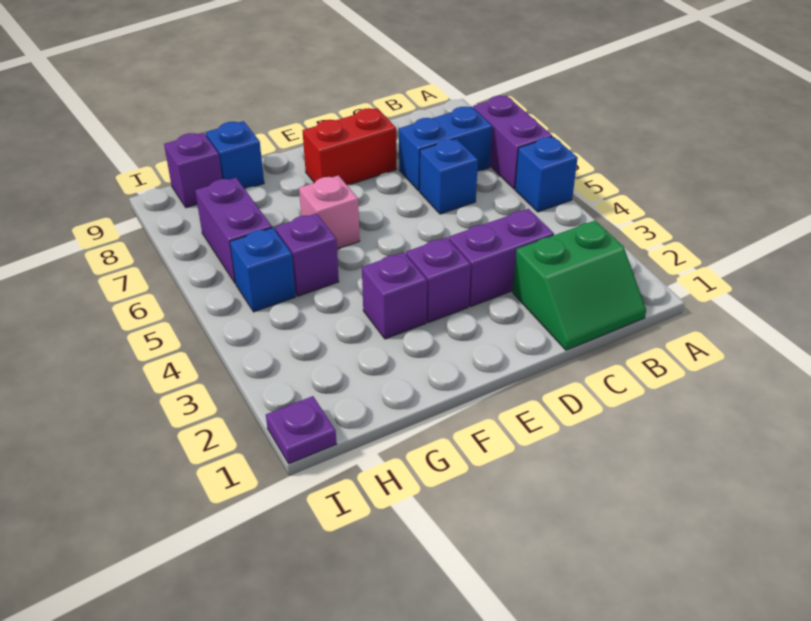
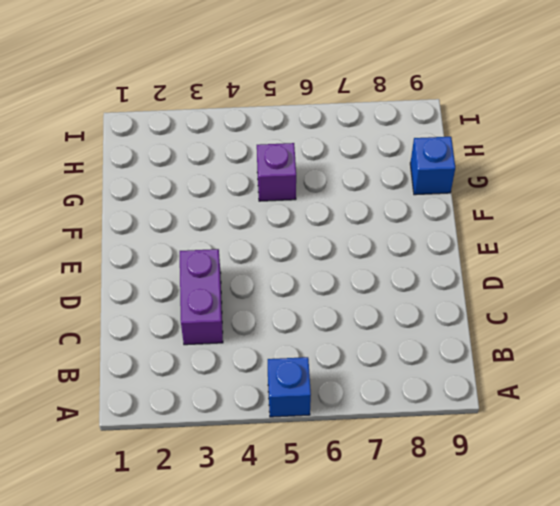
none -> purple 1x2 brick [472,96,552,189]
none -> green 2x2 slope [513,221,646,350]
none -> blue 1x2 brick [399,107,492,191]

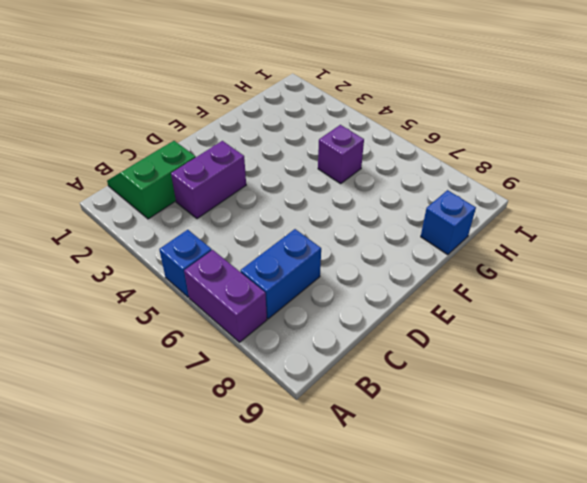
none -> blue 1x1 brick [420,139,478,214]
none -> red 1x2 brick [302,108,397,185]
none -> purple 1x1 brick [406,237,471,323]

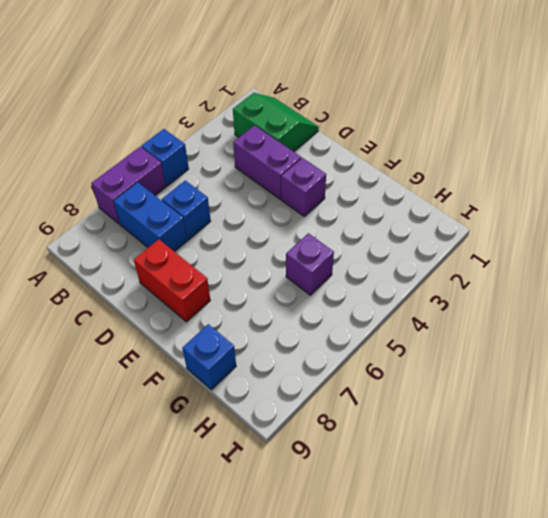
none -> purple 1x1 brick [362,252,427,339]
none -> pink 1x1 brick [299,175,360,249]
none -> blue 1x1 brick [230,228,296,312]

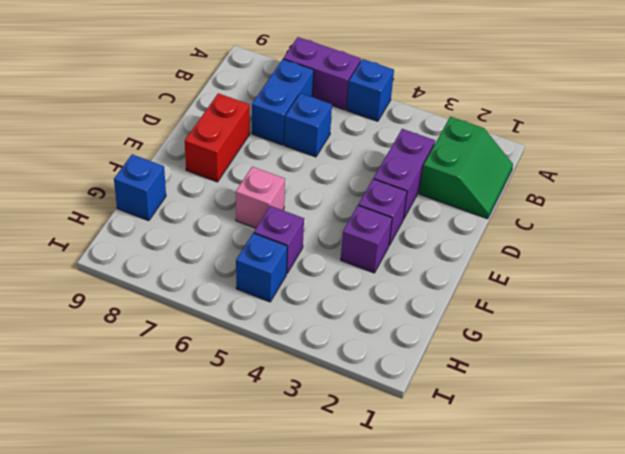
none -> purple 1x2 brick [195,178,272,284]
none -> purple 1x1 brick [164,133,222,208]
none -> purple 1x1 plate [266,396,337,464]

